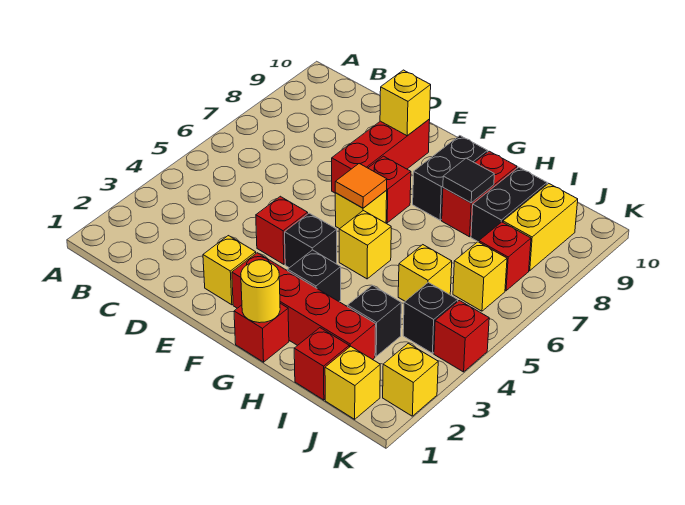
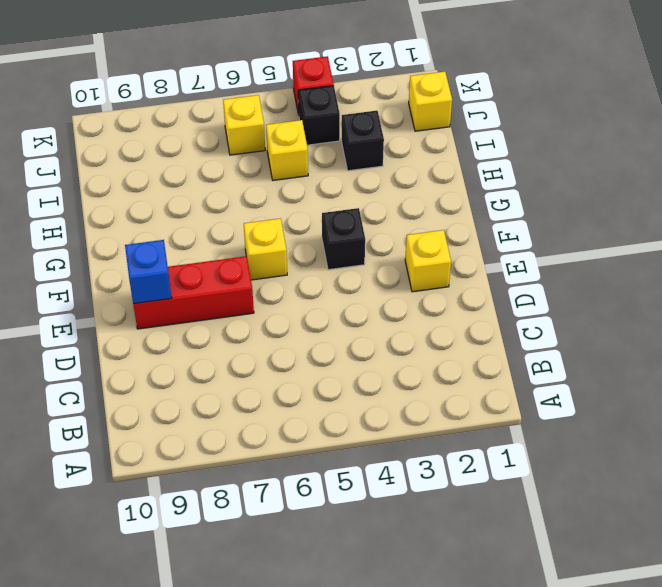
blue 1x1 brick [125,240,172,304] -> yellow 1x1 brick [380,70,431,136]
none -> red 1x1 brick [256,196,308,264]
none -> red 1x4 brick [232,253,376,360]
none -> red 1x1 brick [368,156,411,223]

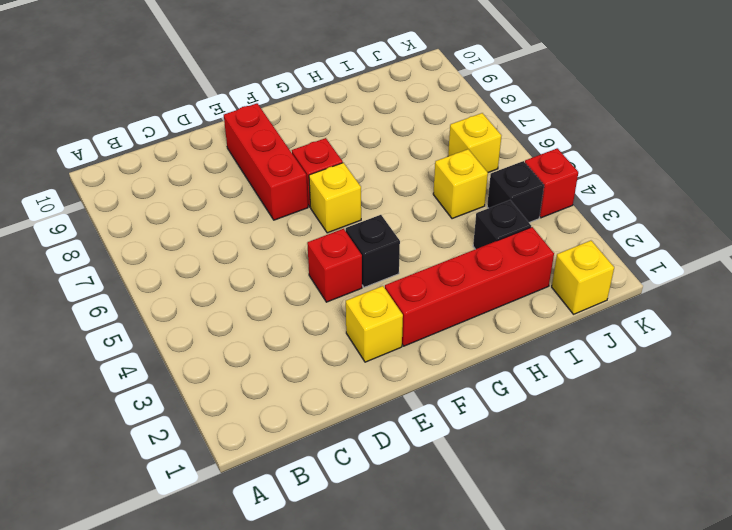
none -> red 1x1 brick [234,303,289,362]
none -> black 1x1 brick [288,250,341,301]
none -> yellow 1x1 brick [339,211,391,279]

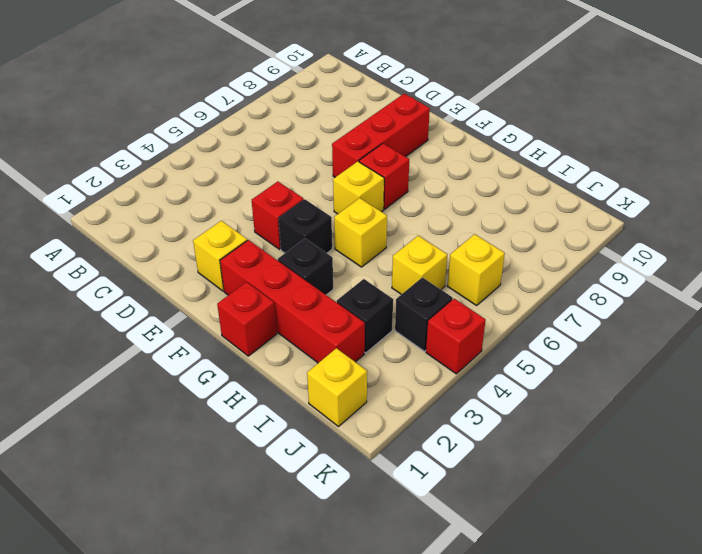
none -> black 1x2 brick [413,136,487,220]
none -> red 1x2 brick [442,151,517,237]
none -> red 1x1 brick [294,328,349,400]

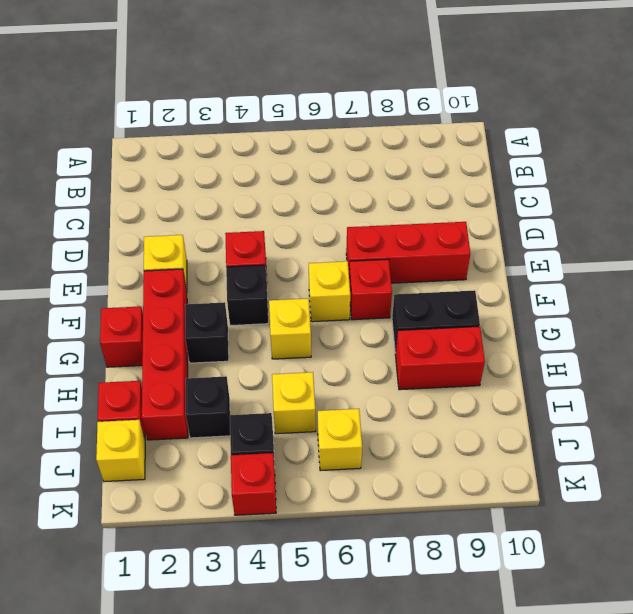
none -> black 1x2 brick [471,167,547,242]
none -> red 1x1 brick [479,222,531,291]
none -> yellow 1x2 brick [503,183,578,271]

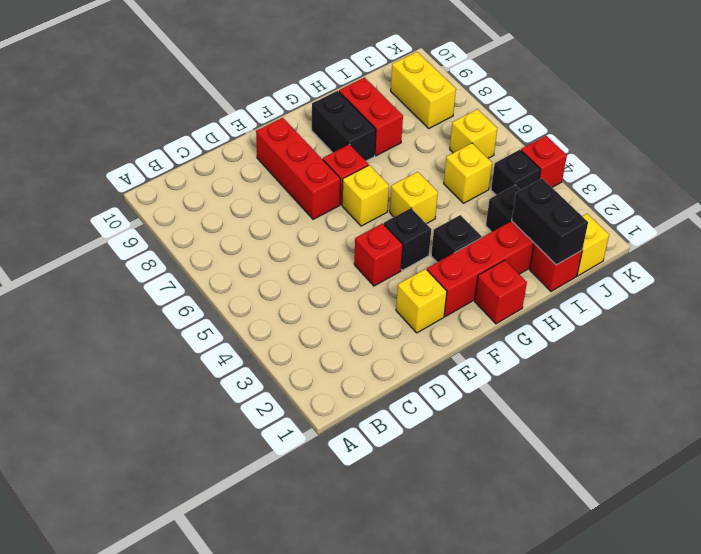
black 1x2 brick [512,178,588,265] -> black 1x2 brick moved to [471,167,547,242]
none -> red 1x1 brick [479,222,531,291]
none -> yellow 1x1 brick [383,343,438,416]
none -> yellow 1x1 brick [380,70,431,136]

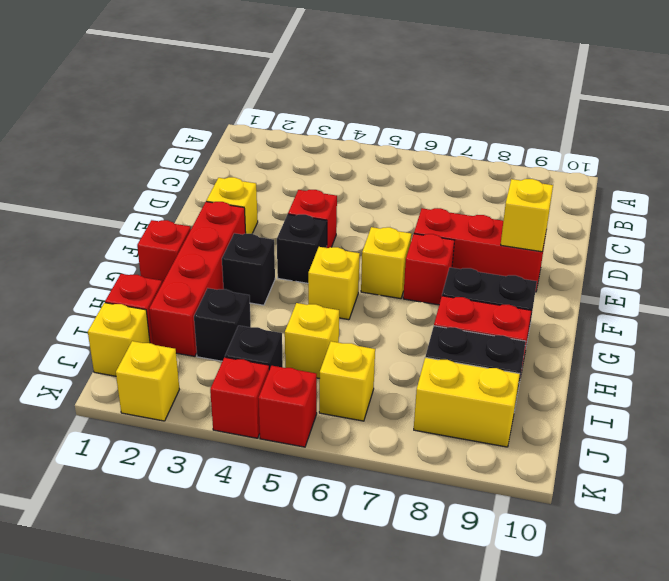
red 1x1 brick [258,366,317,447] -> red 1x1 brick moved to [479,222,531,291]
none -> orange 1x1 tile [335,164,387,208]
none -> yellow 1x1 round brick [241,260,280,323]
none -> black 1x1 tile [443,158,494,203]

